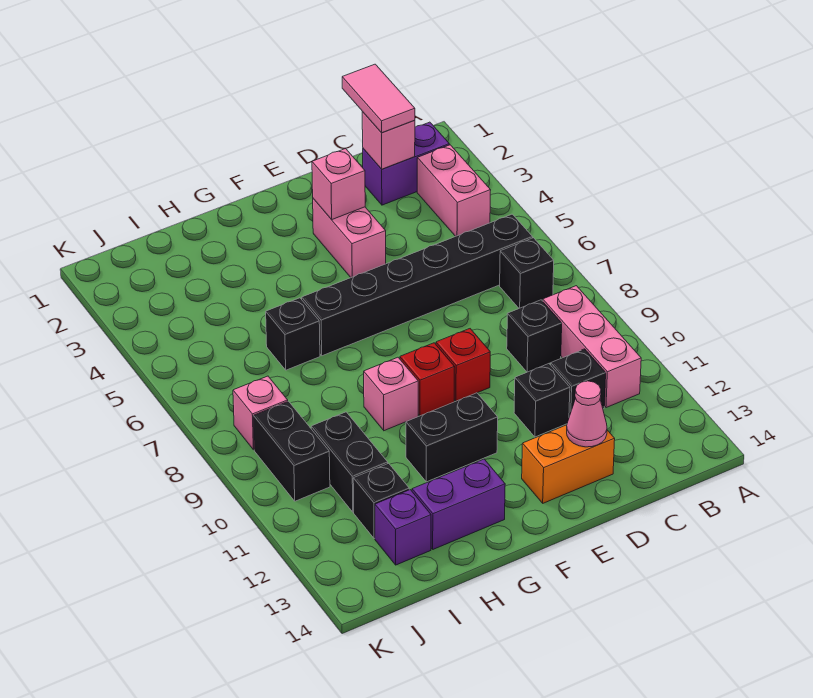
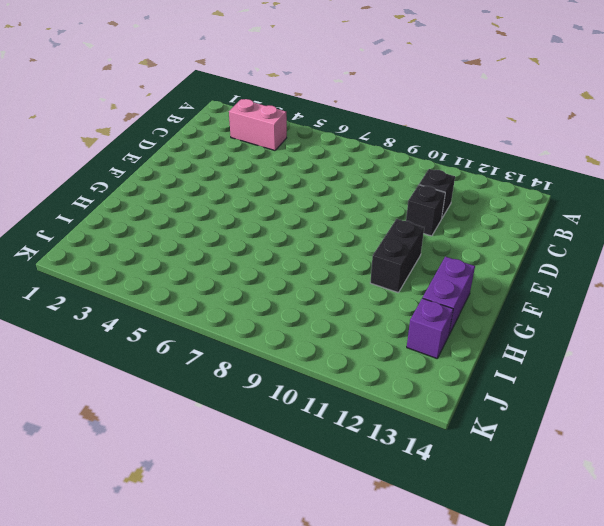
none -> purple 1x2 brick [363,122,449,205]
none -> black 1x6 brick [302,214,532,356]
none -> black 1x1 brick [500,238,554,308]

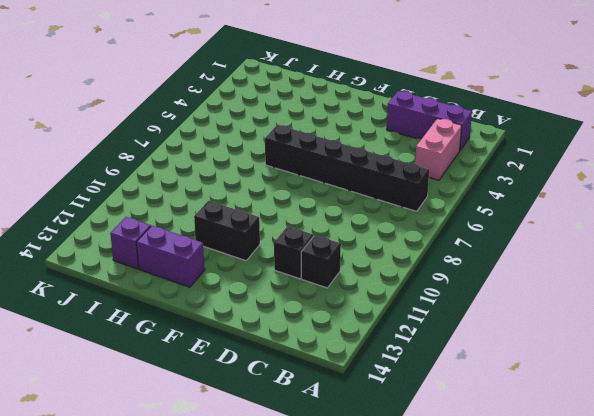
purple 1x3 brick [386,91,472,150] -> purple 1x2 brick [363,122,449,205]
none -> black 1x1 brick [500,238,554,308]
none -> pink 1x3 brick [543,286,641,408]
none -> black 1x1 brick [507,300,562,372]

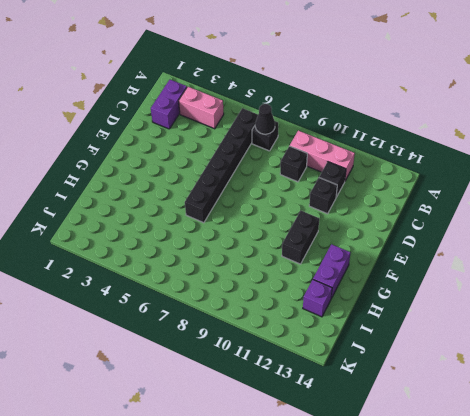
black 1x1 cone [255,104,275,134] -> none
none -> orange 1x2 brick [522,425,615,503]
none -> pink 1x2 brick [313,199,386,277]
none -> red 1x1 brick [436,329,490,401]

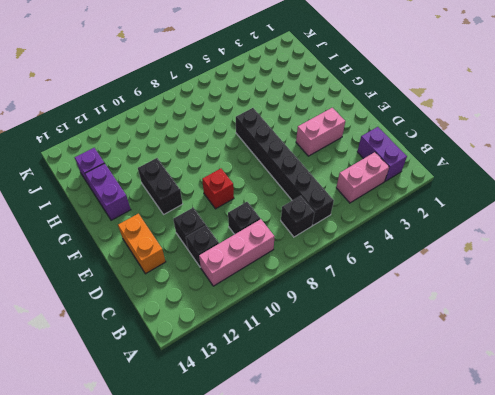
none -> red 1x1 brick [400,343,454,416]
none -> pink 1x1 brick [364,357,418,431]
none -> black 1x1 brick [266,298,320,370]

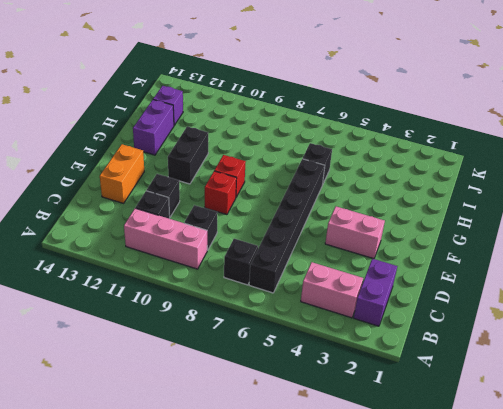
none -> pink 1x1 brick [364,357,418,431]
none -> black 1x2 brick [311,412,388,512]
none -> black 1x1 brick [353,463,409,539]

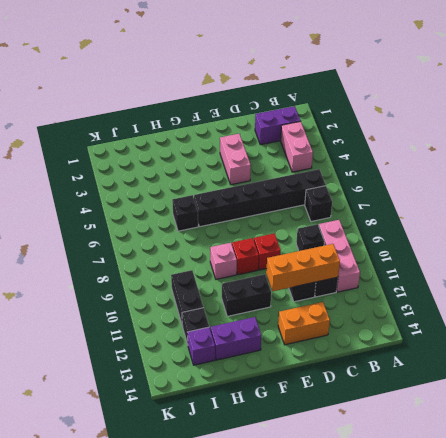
orange 1x3 brick [266,244,340,291] -> none
none -> pink 1x1 brick [233,376,288,450]
none -> black 1x2 brick [253,401,330,501]
none -> pink 1x1 brick [362,112,415,169]

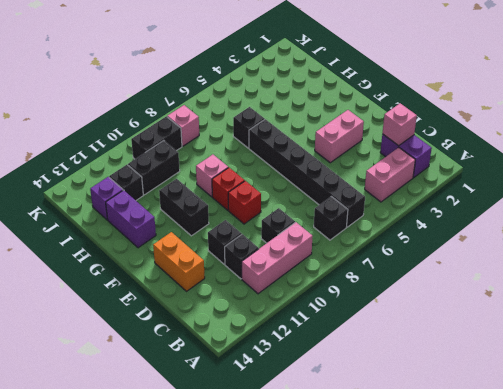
none -> pink 1x1 cone [567,381,607,447]
none -> pink 1x1 brick [312,149,365,219]
none -> pink 1x2 tile [342,64,415,133]

